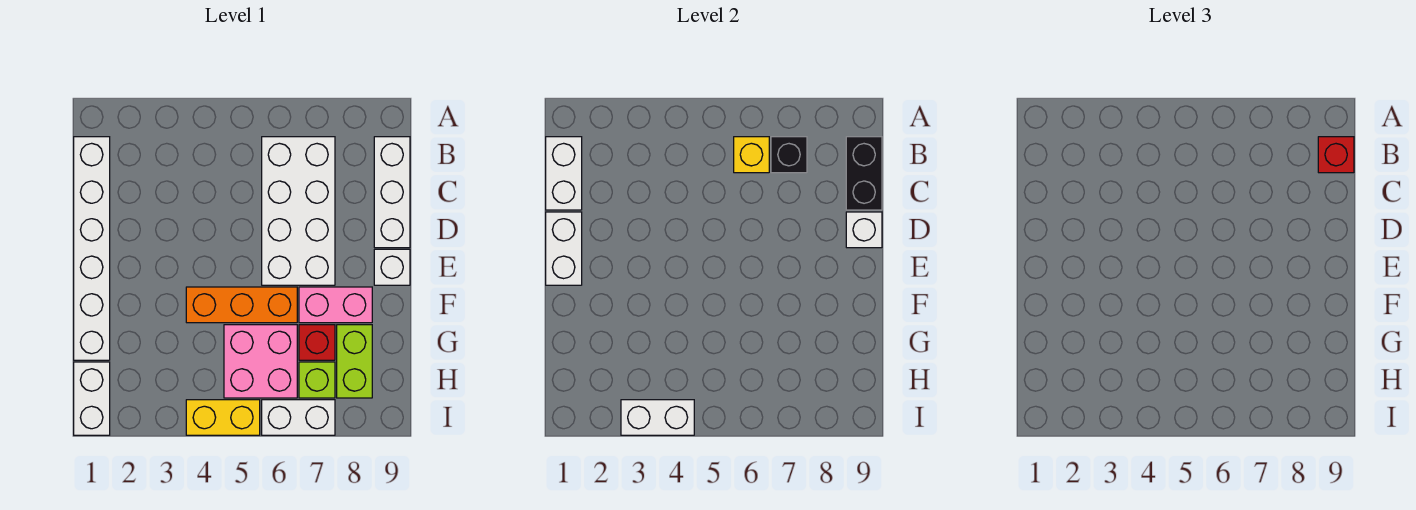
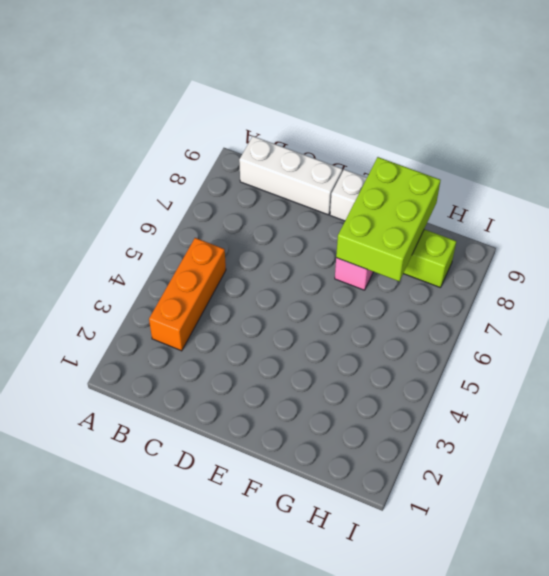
orange 1x3 brick [149,238,226,351] -> orange 1x3 brick moved to [186,287,297,323]
lime 2x3 brick [336,157,441,281] -> none
none -> white 1x6 brick [74,137,110,360]
none -> white 2x4 brick [262,137,335,285]
none -> pink 2x2 brick [224,325,297,398]

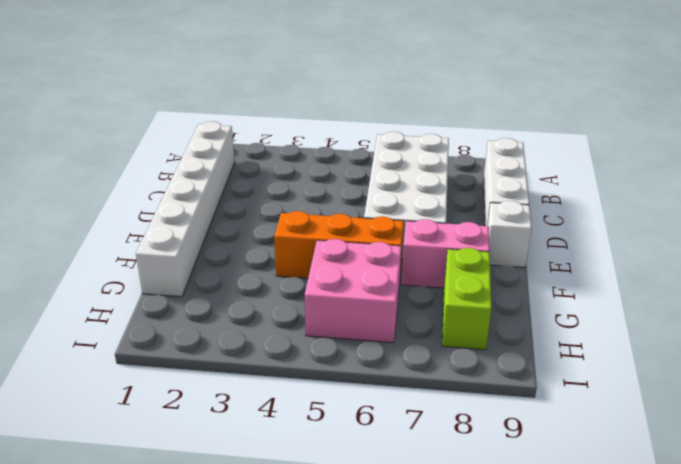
none -> red 1x1 brick [299,325,335,360]
none -> white 1x2 brick [74,362,110,435]
none -> lime 1x1 brick [299,362,335,398]

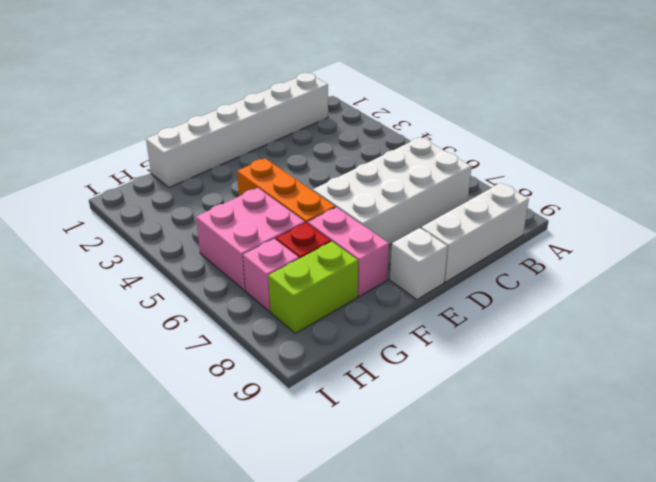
pink 1x1 brick [243,239,299,312] -> lime 1x1 brick [299,362,335,398]
none -> white 1x2 brick [74,362,110,435]
none -> yellow 1x2 brick [186,400,260,435]
none -> white 1x2 brick [262,400,335,435]

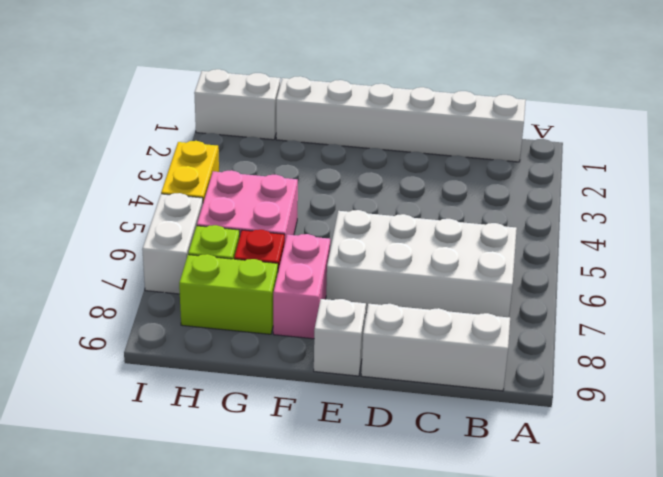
none -> orange 1x3 brick [186,287,297,323]
none -> white 1x2 brick [546,137,582,210]
none -> yellow 1x1 brick [734,137,769,173]

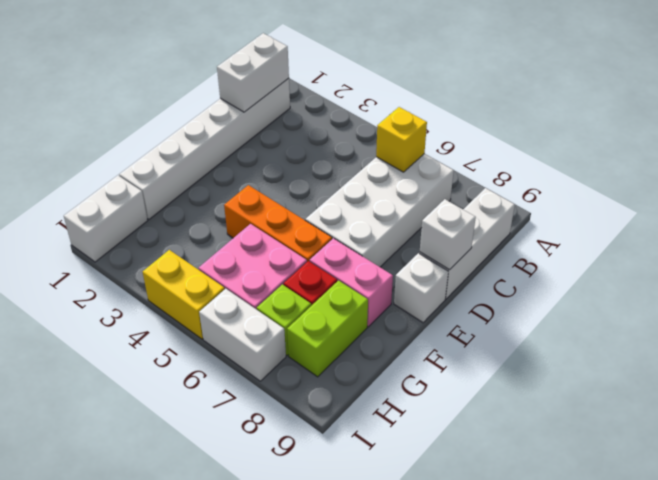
none -> black 1x1 brick [771,137,807,173]
none -> black 1x2 brick [846,137,882,210]
none -> white 1x2 brick [546,212,582,285]

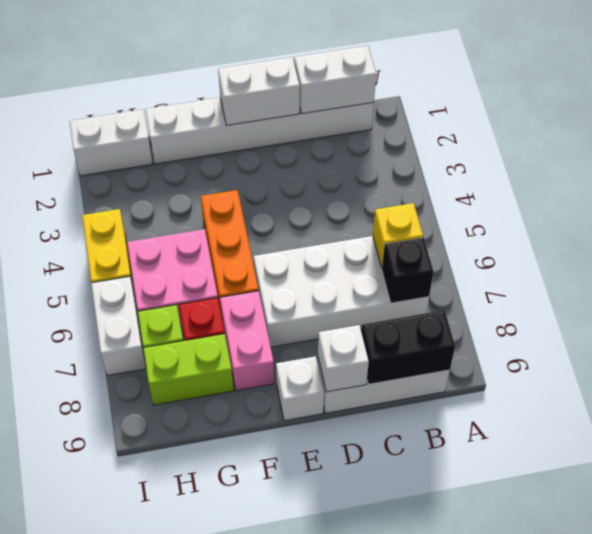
none -> white 1x2 brick [621,400,694,435]
none -> red 1x1 brick [1318,137,1354,173]

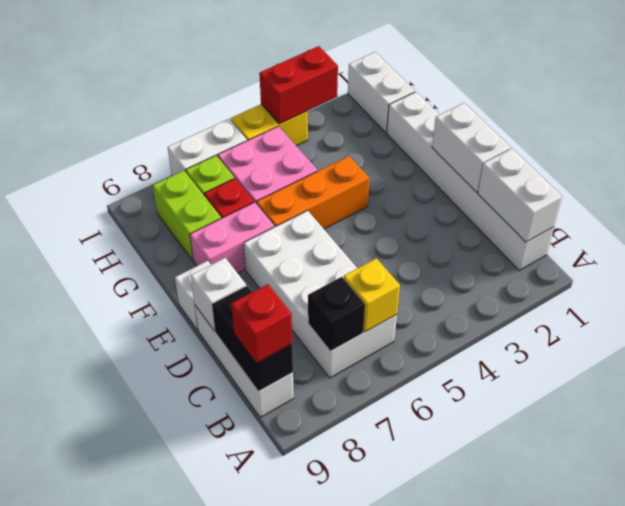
red 1x2 brick [259,46,338,124] -> white 1x2 brick [621,400,694,435]

